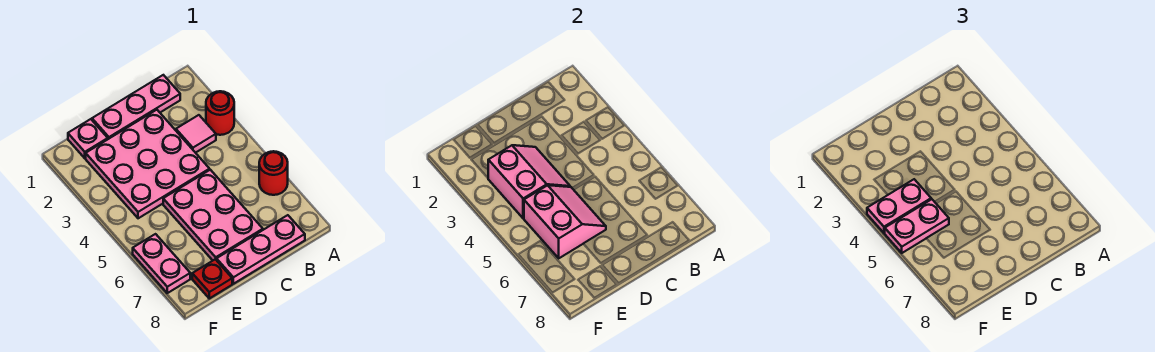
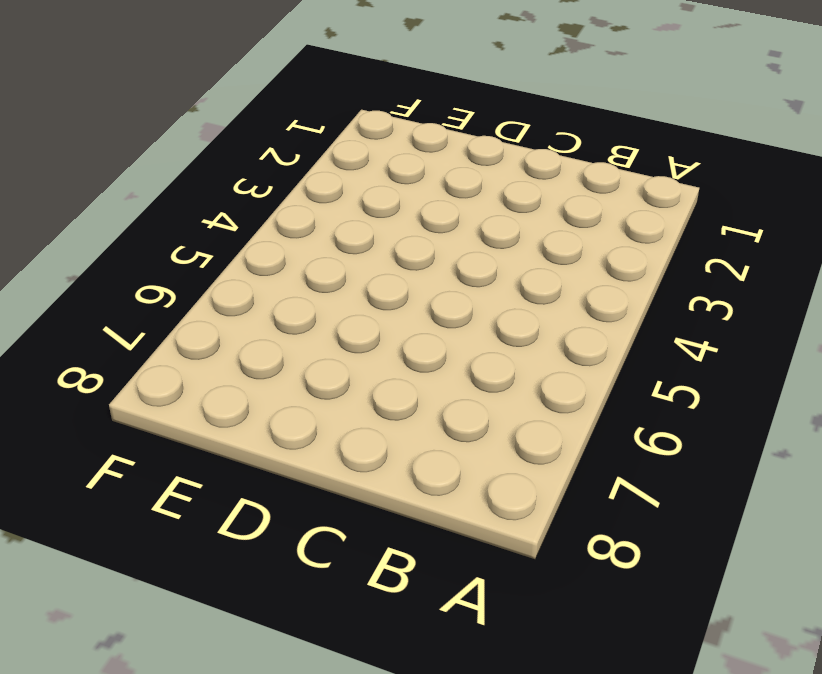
none -> red 1x1 round brick [206,91,234,135]
none -> red 1x1 round brick [259,151,288,195]
none -> pink 1x3 plate [92,75,180,139]

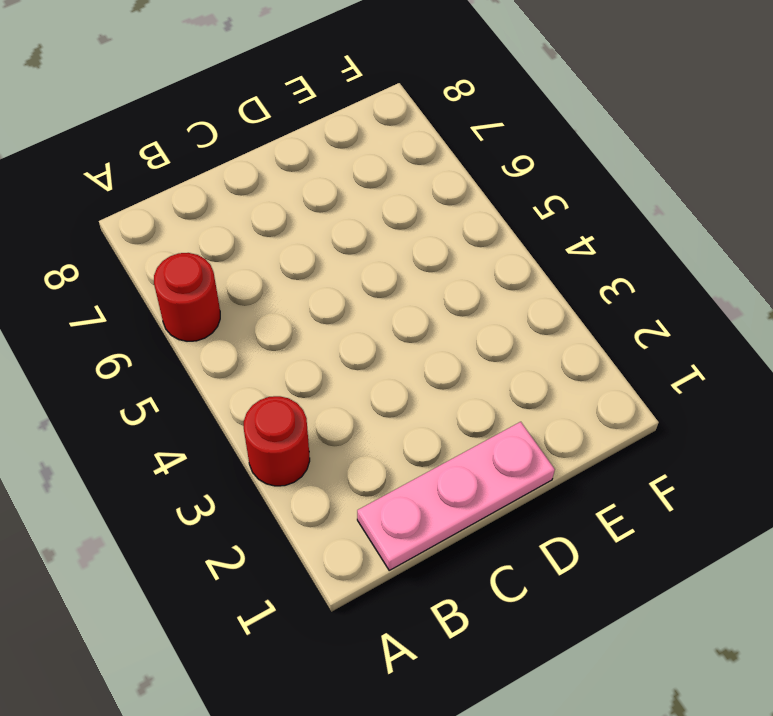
none -> pink 1x1 tile [176,115,216,153]
none -> pink 1x3 plate [217,215,305,284]
none -> pink 3x3 plate [86,110,210,218]

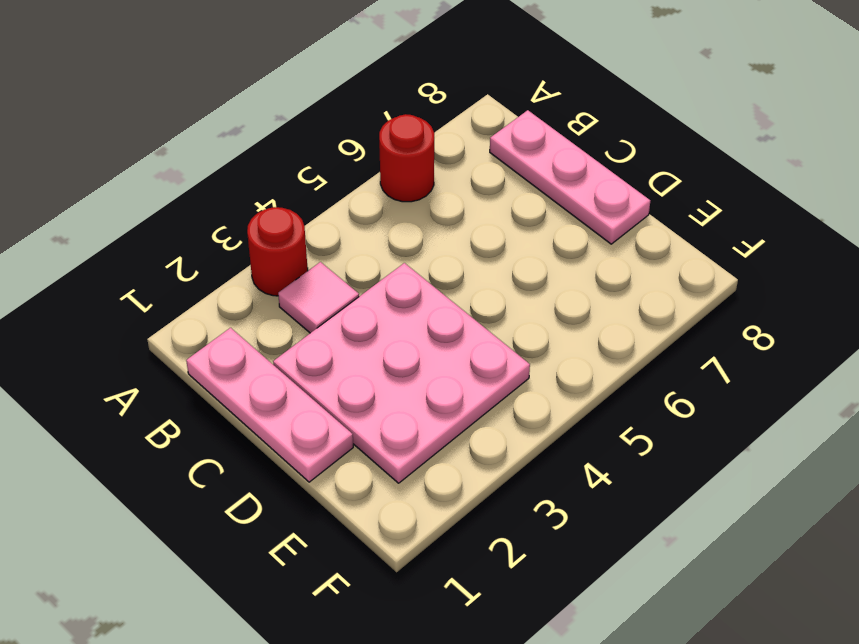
none -> pink 2x3 plate [163,170,263,260]
none -> pink 1x1 plate [68,119,108,158]
none -> red 1x1 plate [192,259,232,298]

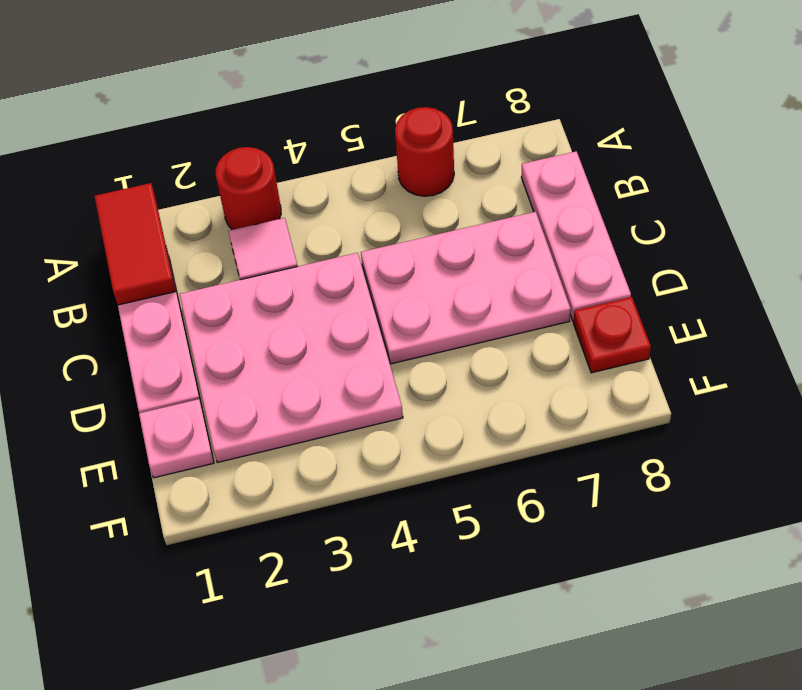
red 1x2 tile [95,183,176,305] -> none
none -> pink 1x2 plate [133,234,190,293]
none -> pink 2x2 slope [488,145,570,218]
none -> pink 2x2 slope [524,185,606,258]

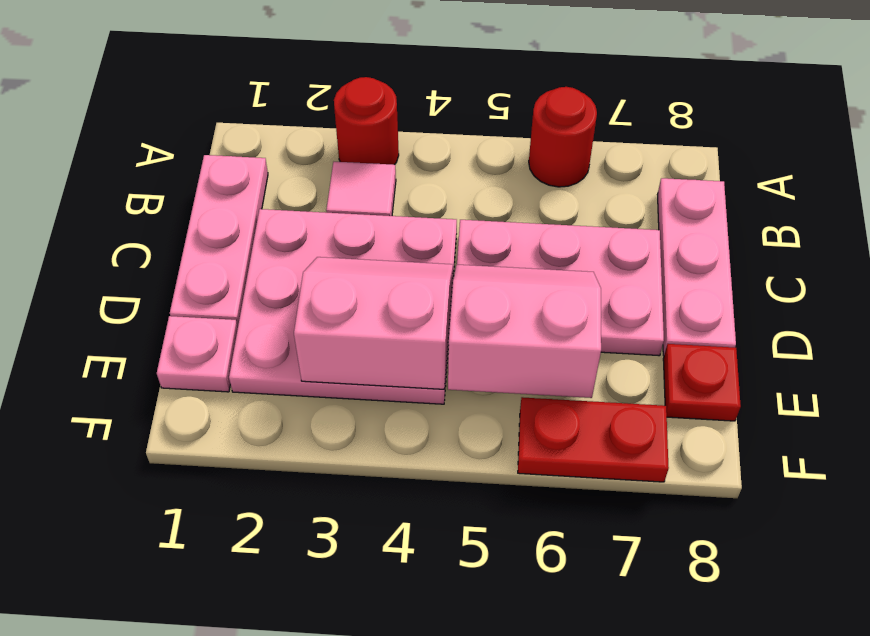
red 1x2 plate [518,397,669,482] -> pink 1x2 plate [133,234,190,293]
none -> pink 1x2 plate [867,179,931,233]
none -> pink 1x2 plate [885,199,949,253]

